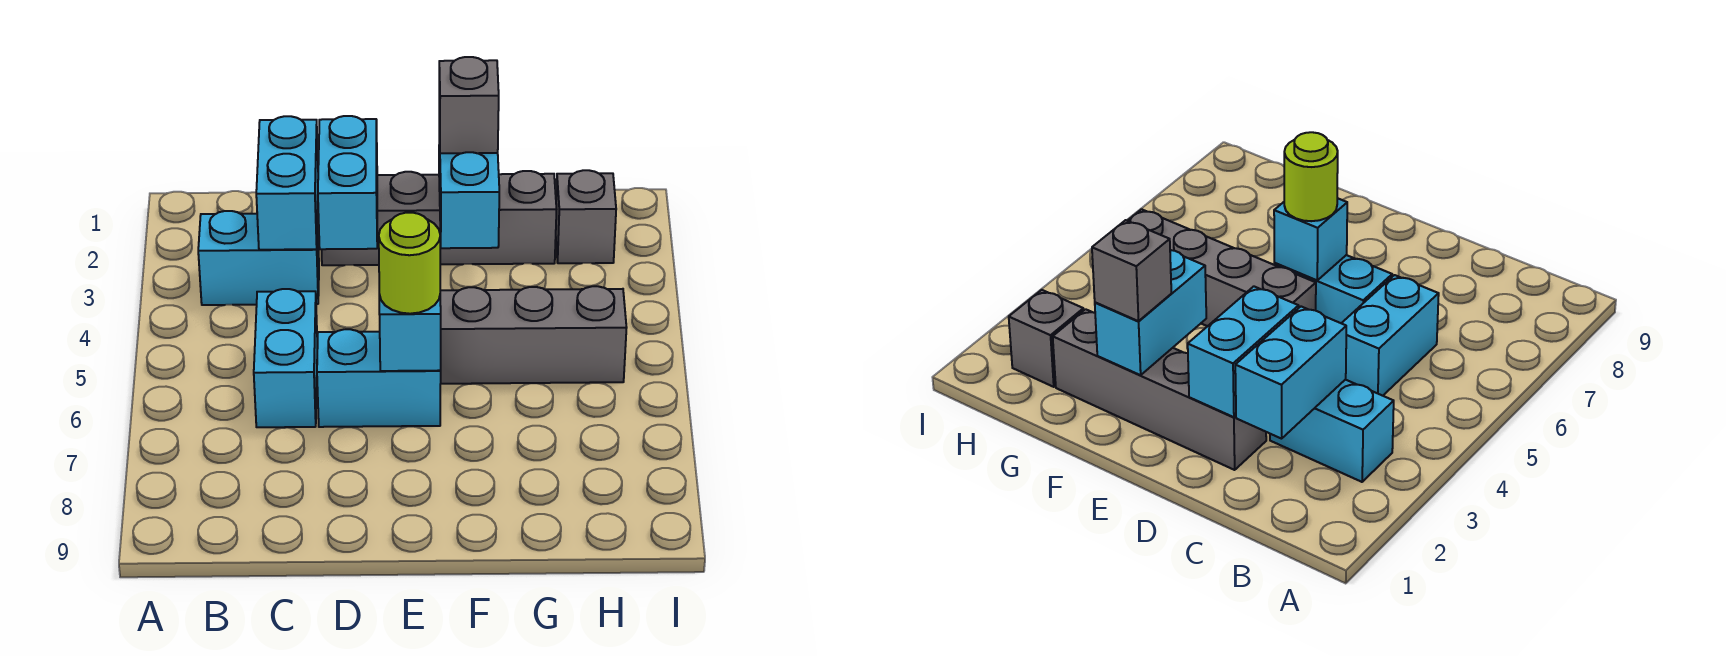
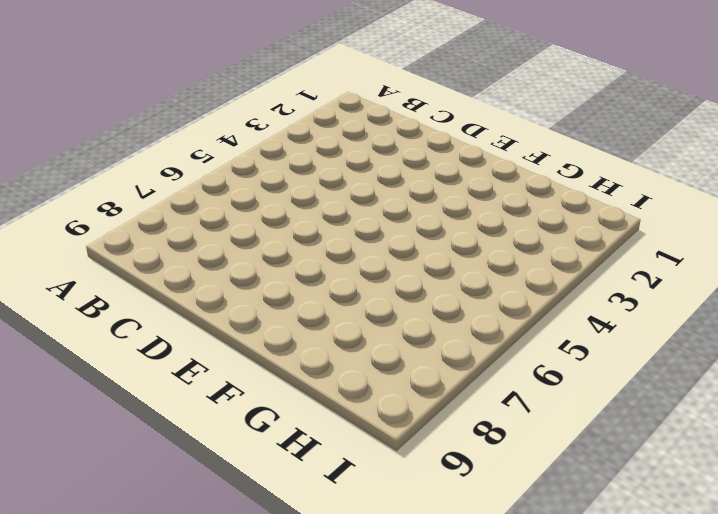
none -> cyan 1x2 brick [198,211,319,305]
none -> cyan 1x2 brick [254,289,317,427]
none -> grey 1x4 brick [321,171,556,265]

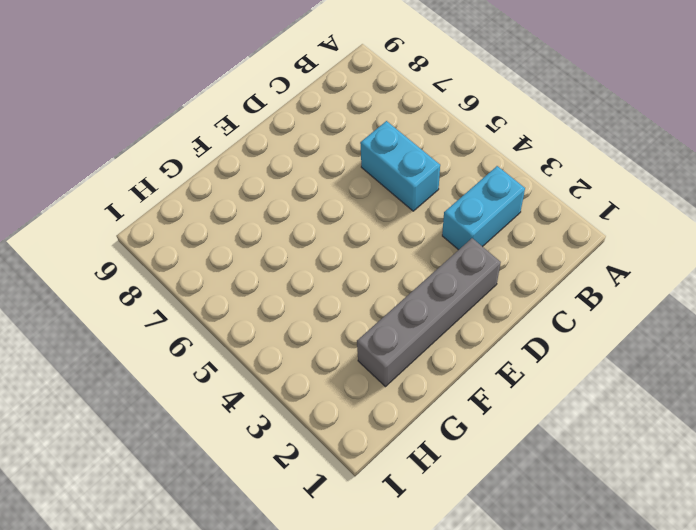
none -> cyan 1x2 brick [317,329,441,427]
none -> grey 1x4 brick [440,286,627,384]
none -> grey 1x1 brick [556,170,616,263]

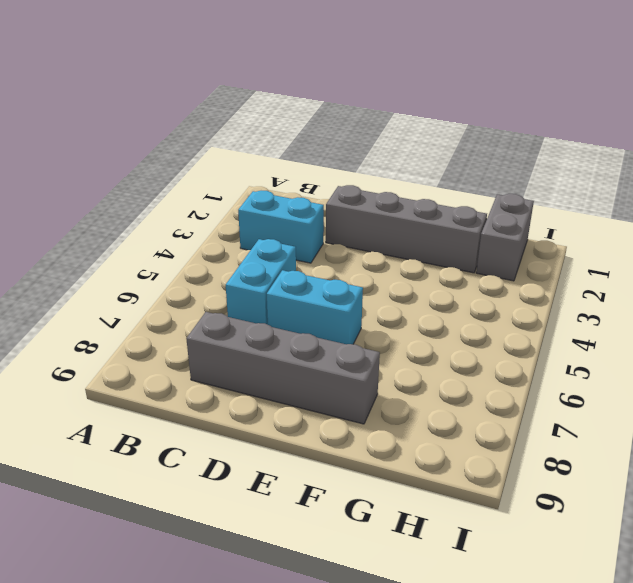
grey 1x4 brick [186,312,380,424] -> grey 1x4 brick moved to [440,286,627,384]
grey 1x2 brick [476,194,534,281] -> grey 1x1 brick [556,170,616,263]
none -> cyan 1x2 brick [256,116,318,250]
none -> cyan 1x2 brick [318,116,377,249]
none -> cyan 1x1 brick [379,294,441,371]

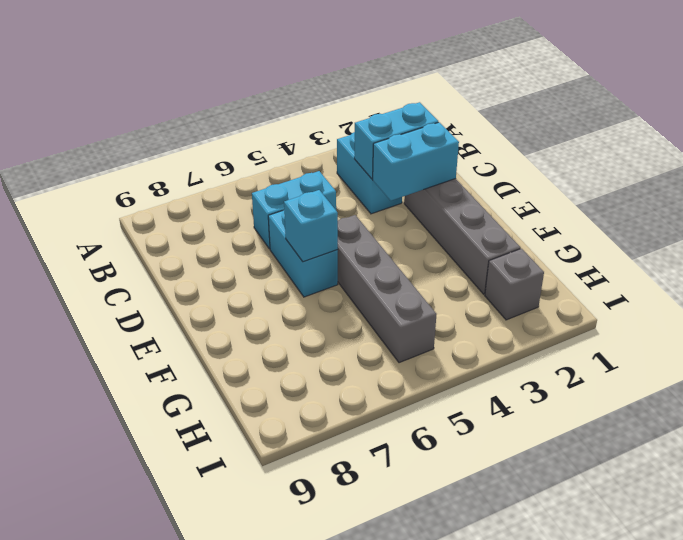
none -> cyan 1x2 brick [439,131,499,248]
none -> lime 1x1 round brick [379,213,440,314]
none -> grey 1x1 brick [439,57,499,153]

